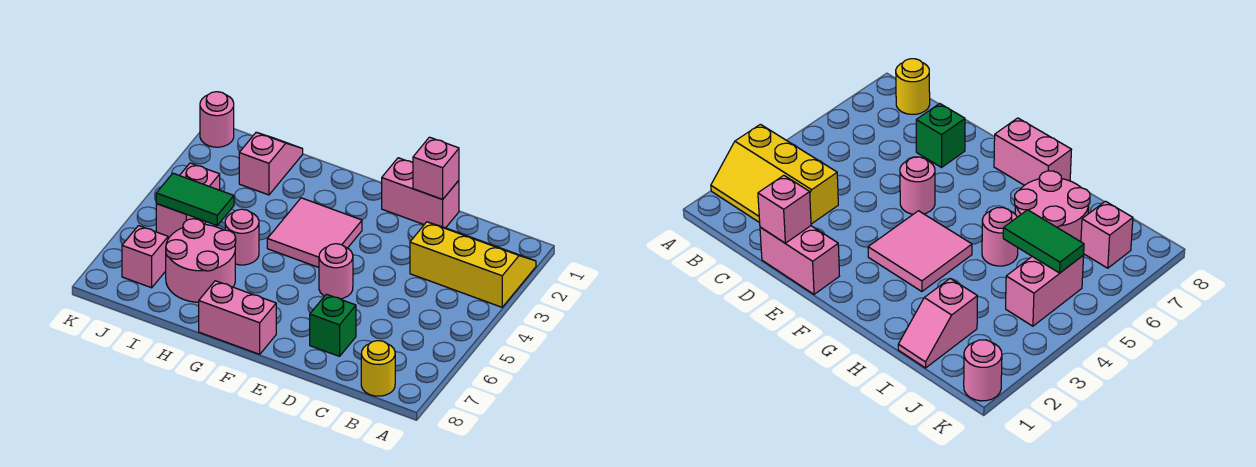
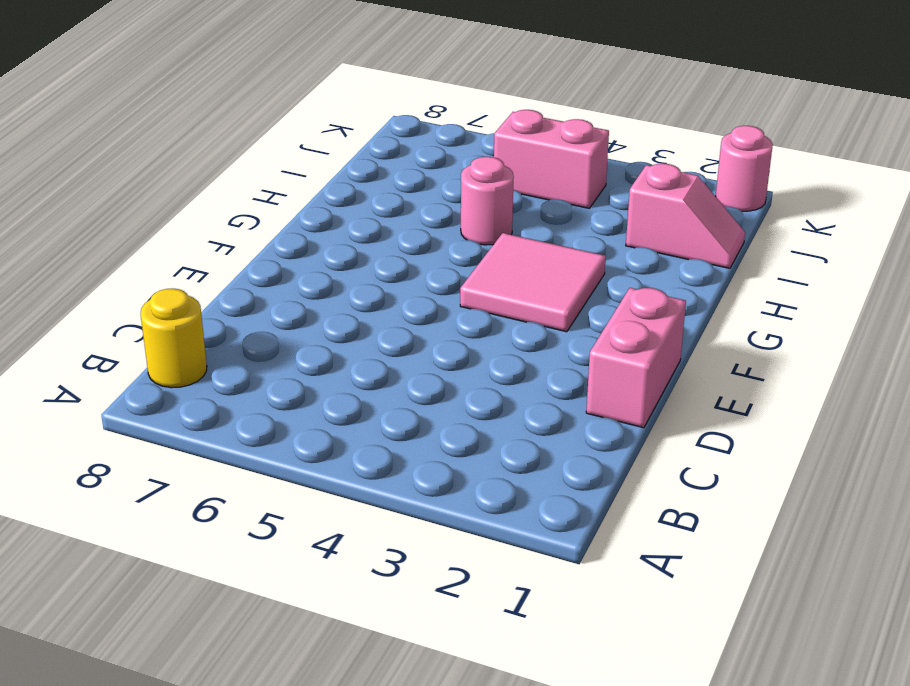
none -> yellow 2x3 slope [410,222,536,307]
none -> green 1x1 brick [310,294,356,356]
none -> pink 1x1 round brick [319,244,353,299]

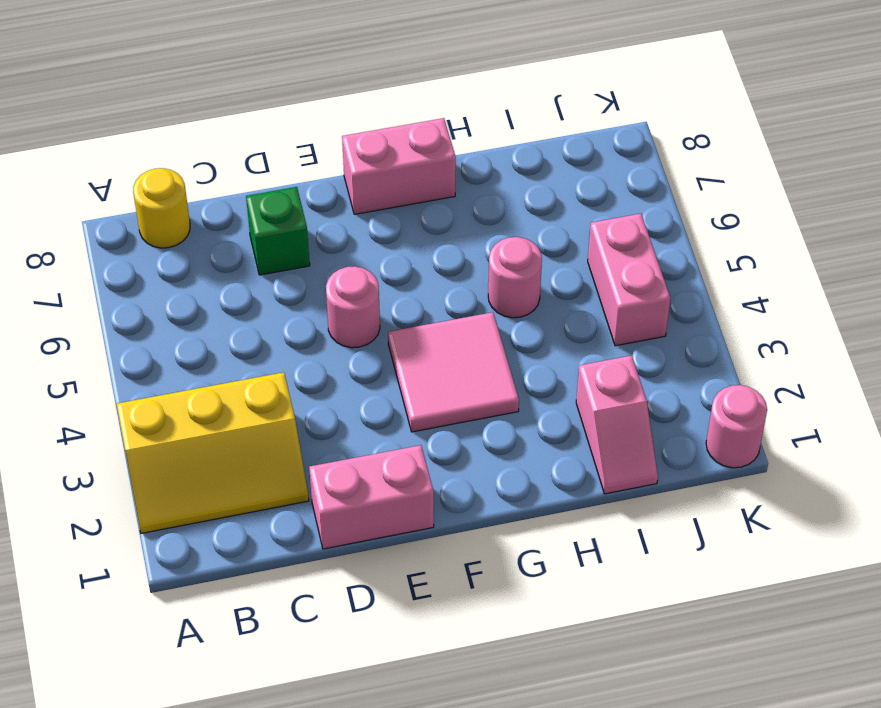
none -> pink 2x2 round brick [166,219,236,302]
none -> pink 1x1 brick [122,226,168,288]
none -> pink 1x1 brick [413,137,459,199]

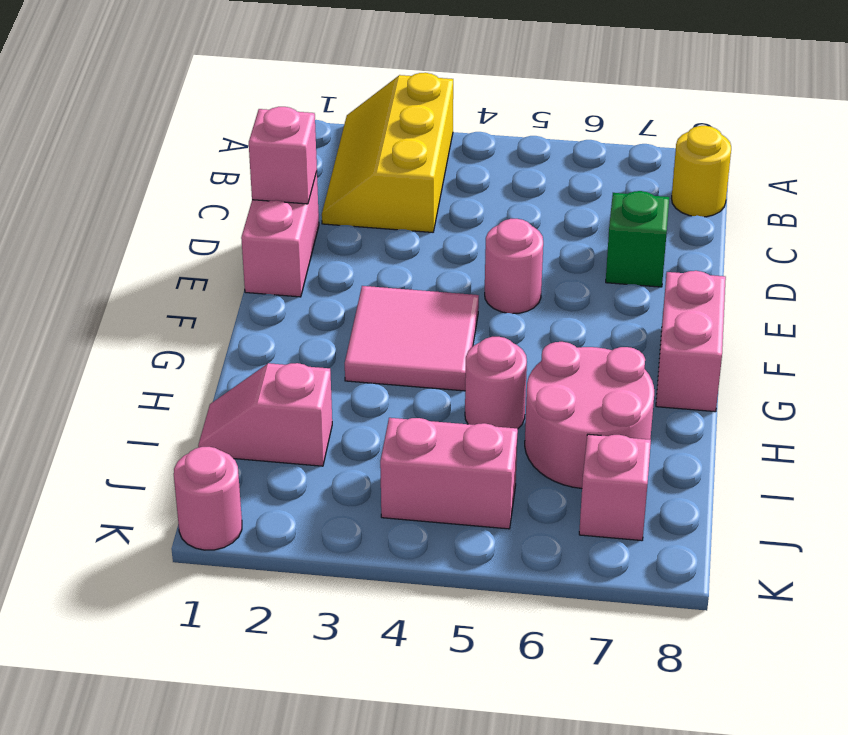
none -> green 1x2 tile [156,173,234,225]

